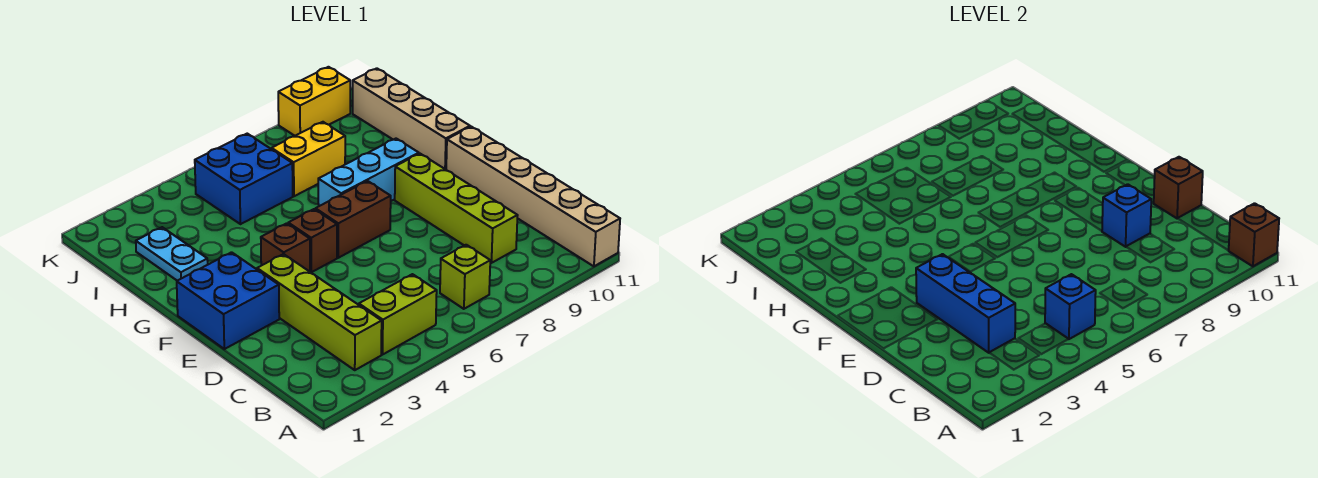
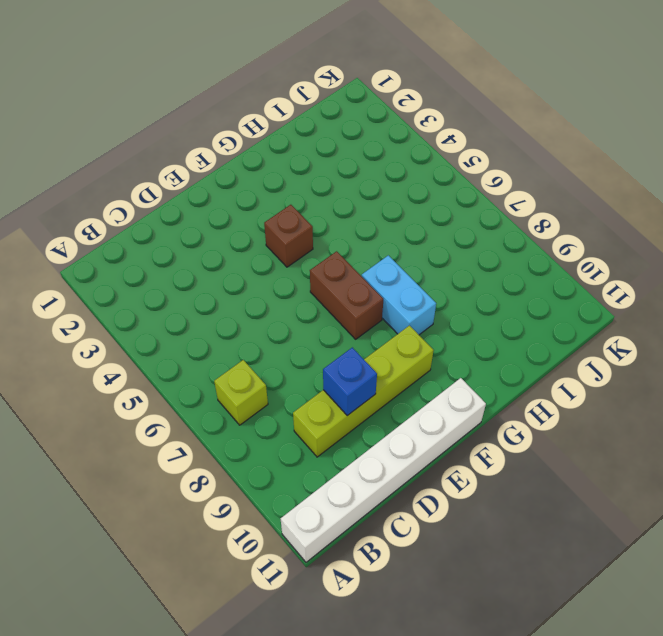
white 1x6 brick [280,378,486,562] -> tan 1x6 brick [446,127,620,266]
cyan 1x2 brick [362,255,436,335] -> cyan 1x3 brick [318,139,419,206]
none -> lime 1x4 brick [257,254,382,370]
none -> lime 1x2 brick [359,274,437,355]
none -> blue 2x2 brick [177,252,279,349]

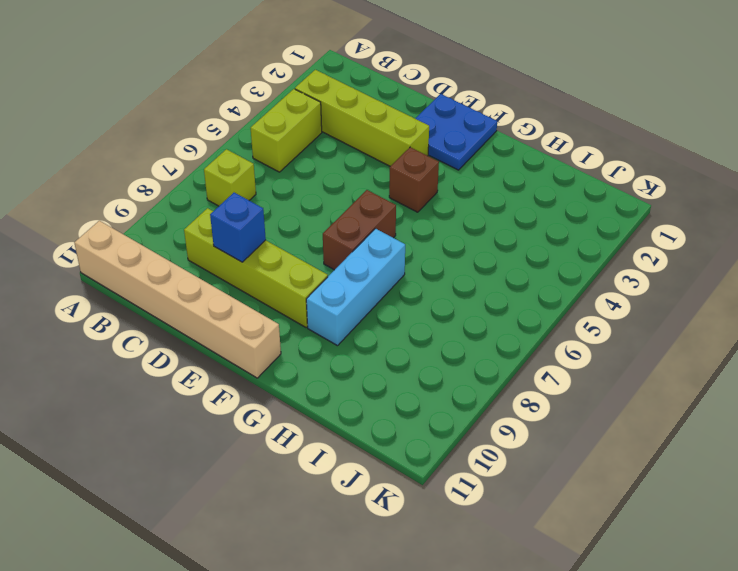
blue 2x2 plate [415,94,497,170] -> blue 2x2 brick [177,252,279,349]
none -> brown 1x1 brick [288,209,337,272]
none -> tan 1x4 brick [353,68,470,169]
none -> cyan 1x2 plate [136,227,208,281]

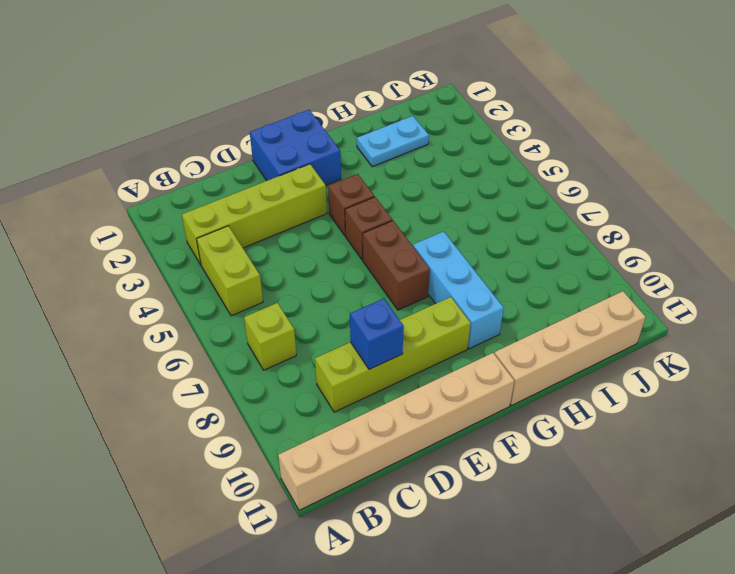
none -> blue 2x2 brick [195,134,293,224]
none -> yellow 1x2 brick [272,122,345,196]
none -> yellow 1x2 brick [278,67,350,136]

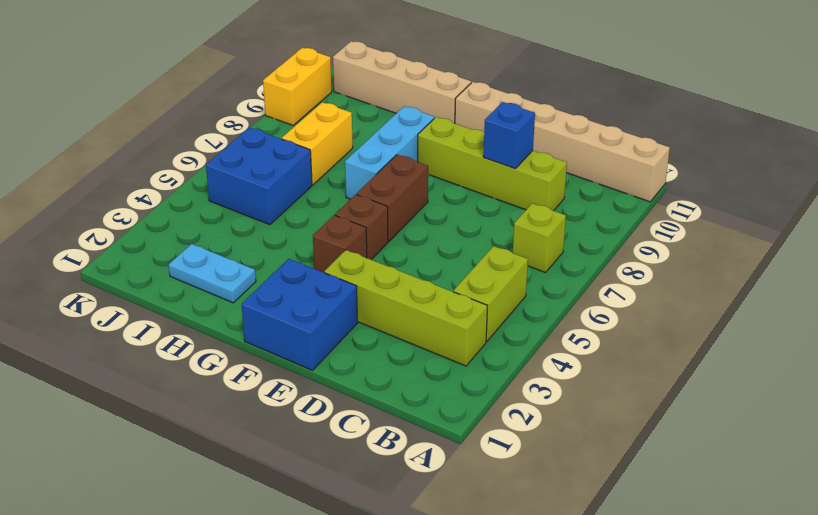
none -> brown 1x1 brick [1228,203,1279,266]
none -> blue 1x1 brick [1045,274,1096,339]
none -> blue 1x3 brick [916,254,1015,353]

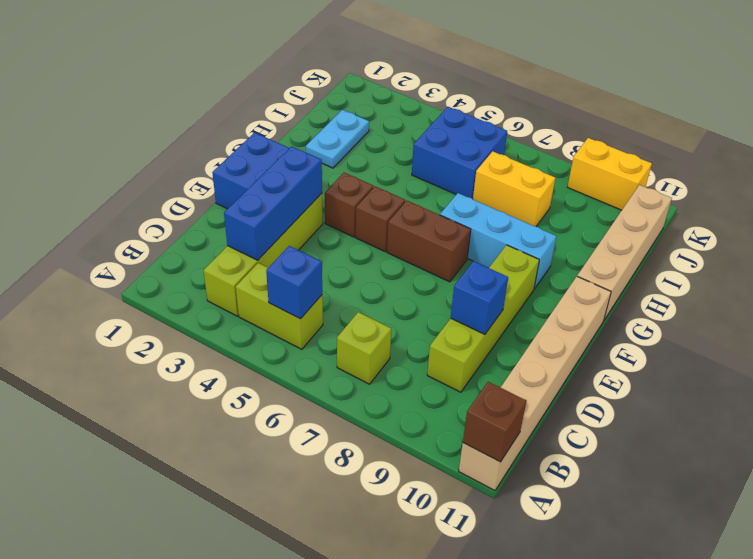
none -> brown 1x1 brick [1154,157,1203,218]

